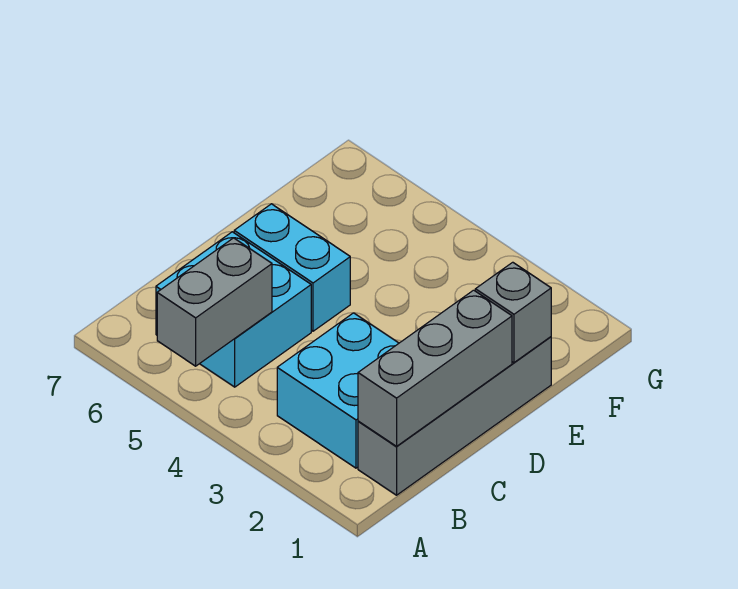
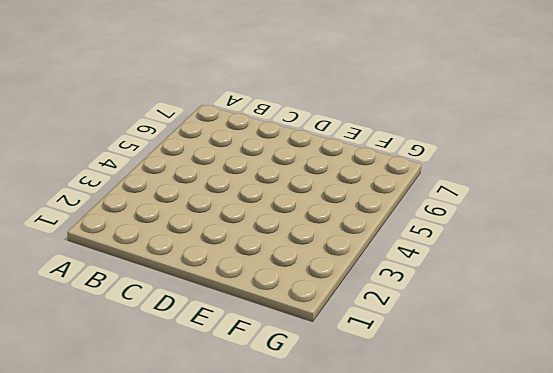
none -> grey 1x4 brick [358,337,551,495]
none -> cyan 2x2 brick [277,313,399,468]

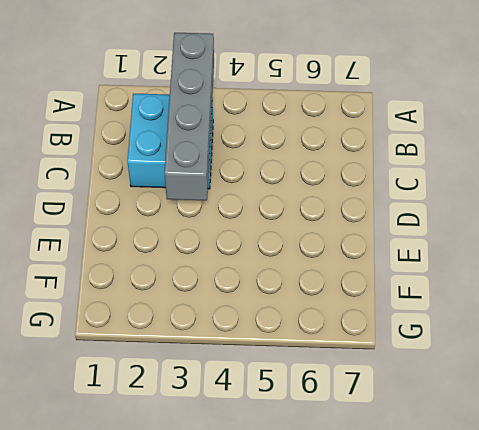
grey 1x4 brick [164,33,214,200] -> grey 1x4 brick moved to [358,337,551,495]
none -> cyan 2x2 brick [156,232,311,387]
none -> cyan 1x2 brick [234,204,350,331]

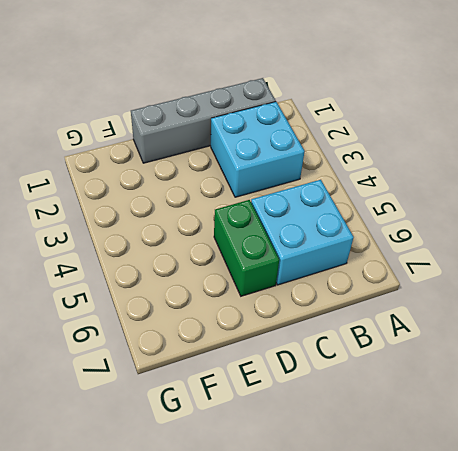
green 1x2 brick [214,200,279,296] -> cyan 1x2 brick [234,204,350,331]
none -> grey 1x2 brick [157,238,272,366]
none -> grey 1x3 brick [358,290,512,446]

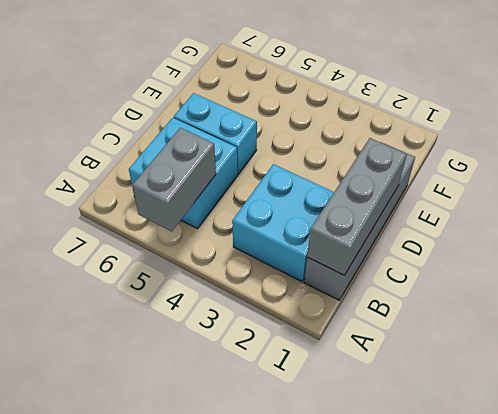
none -> grey 1x1 brick [475,262,551,363]

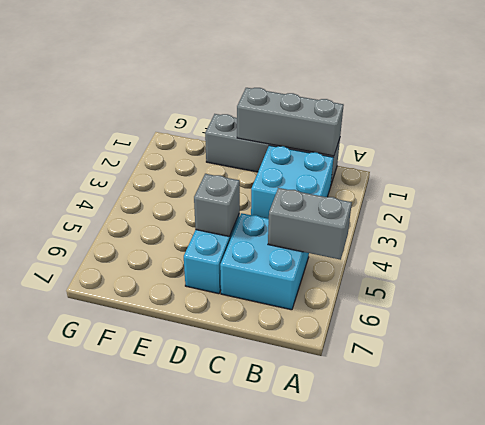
grey 1x1 brick [194,174,240,237] -> grey 1x1 brick moved to [475,262,551,363]

